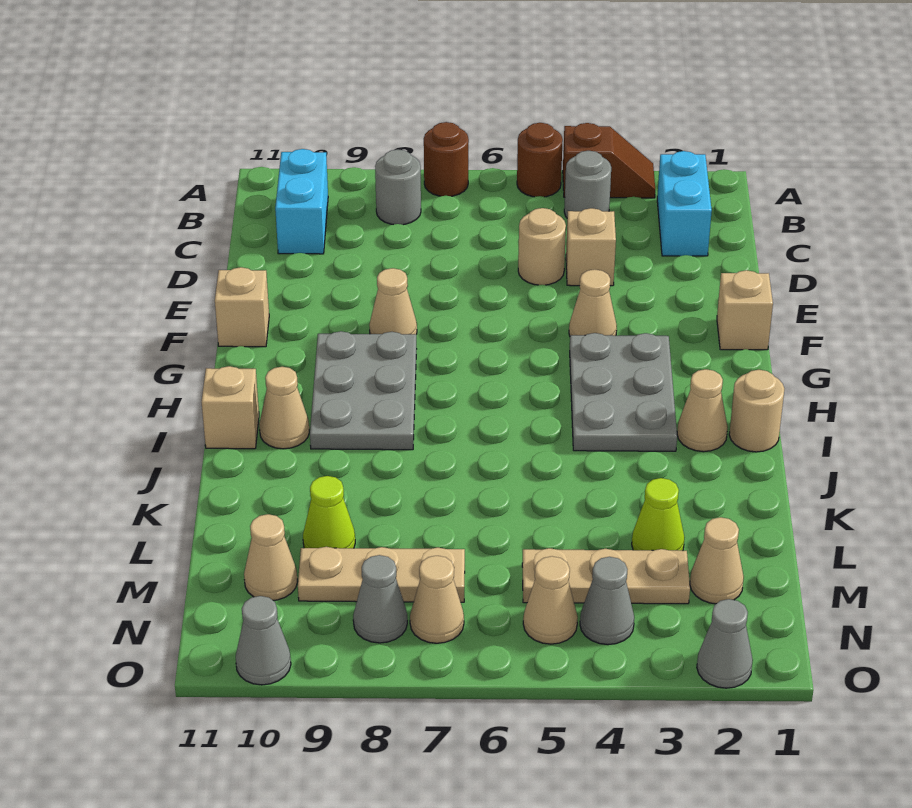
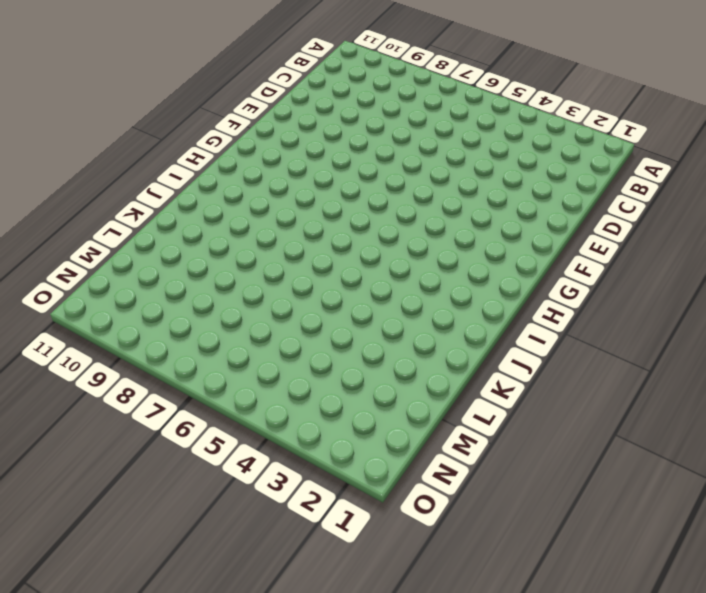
none -> brown 1x2 slope [563,123,655,198]
none -> brown 1x1 round brick [517,123,563,197]
none -> brown 1x1 round brick [424,122,469,196]
none -> cyan 1x2 brick [657,151,712,256]

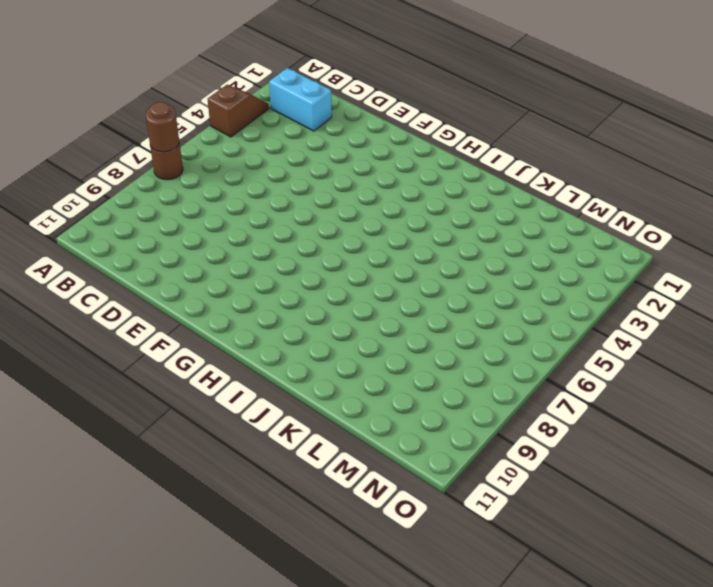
brown 1x1 round brick [146,102,179,152] -> brown 1x1 round brick moved to [517,123,563,197]
none -> grey 1x1 round brick [564,151,611,218]
none -> grey 1x1 round brick [375,149,421,225]
none -> cyan 1x2 brick [275,149,328,254]
none -> tan 1x1 brick [566,208,616,286]

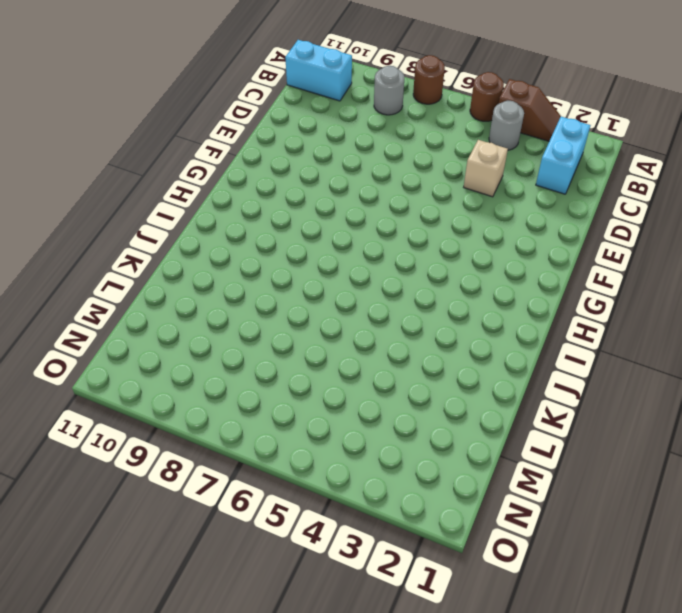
cyan 1x2 brick [285,40,352,101] -> cyan 1x2 brick turned to [275,149,328,254]
none -> tan 1x1 round brick [518,208,566,285]
none -> tan 1x1 brick [717,270,773,350]
none -> tan 1x1 cone [569,269,617,336]
none -> tan 1x1 cone [369,268,417,334]

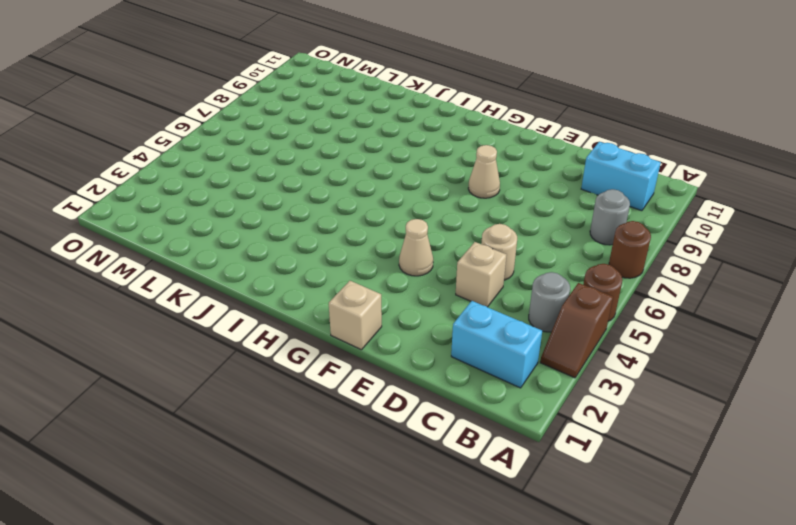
none -> tan 1x1 brick [215,267,269,347]
none -> grey 2x3 plate [570,333,677,451]
none -> grey 2x3 plate [310,331,416,450]
none -> tan 1x1 round brick [729,370,784,452]

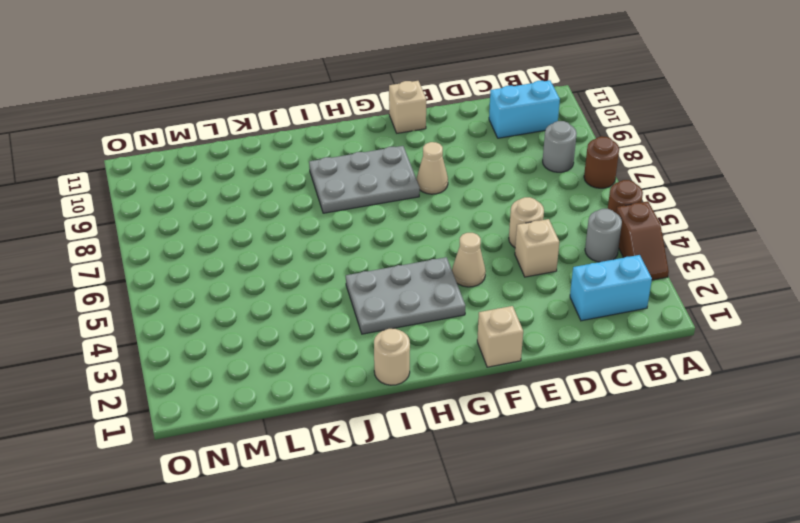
none -> tan 1x1 cone [677,369,728,452]
none -> tan 1x1 cone [259,367,309,449]
none -> tan 1x1 brick [202,366,259,449]
none -> lime 1x1 cone [632,478,684,551]

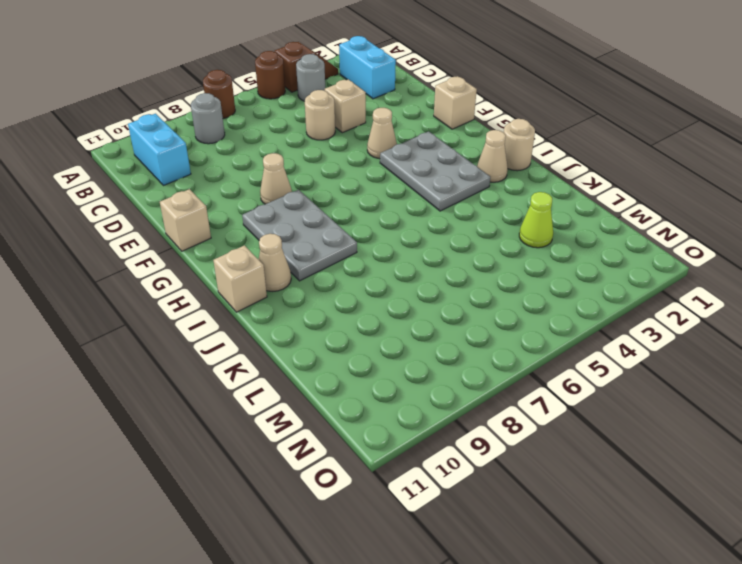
none -> lime 1x1 cone [303,476,355,548]
none -> tan 1x1 cone [690,517,744,604]
none -> tan 1x3 plate [522,548,690,604]
none -> tan 1x3 plate [298,547,465,602]

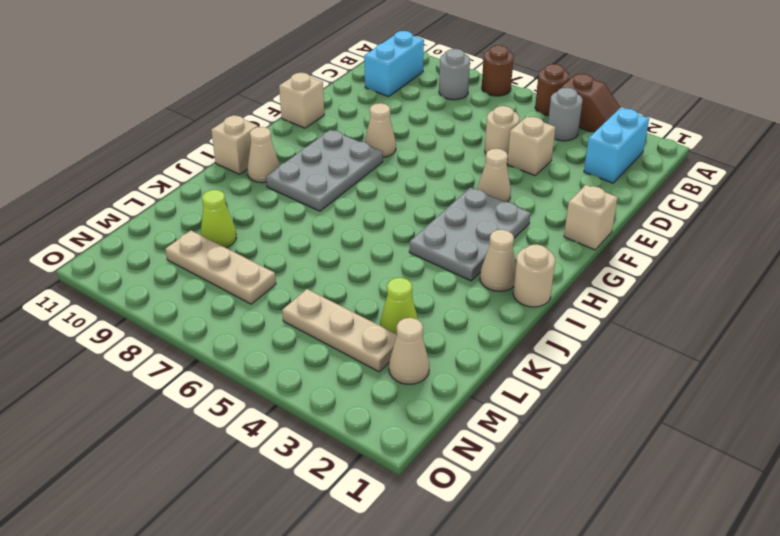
none -> tan 1x1 cone [244,514,298,600]
none -> grey 1x1 cone [580,557,634,645]
none -> tan 1x1 cone [523,556,578,644]
none -> tan 1x1 cone [410,556,464,643]

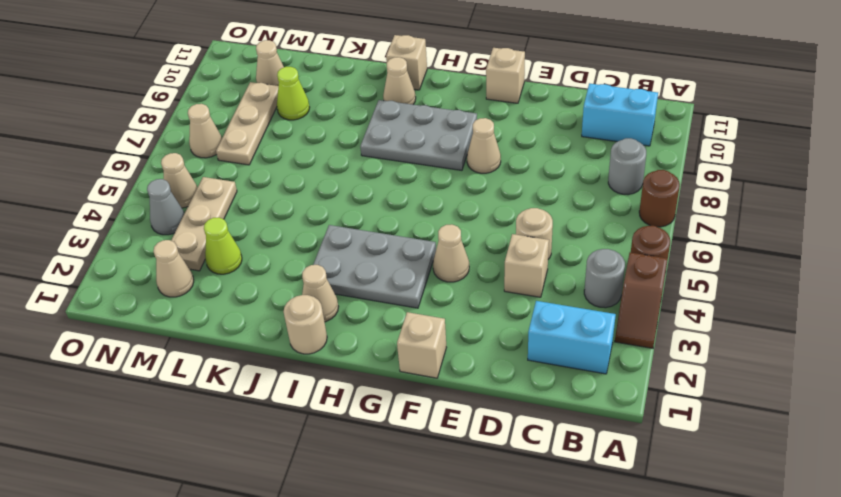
none -> grey 1x1 cone [353,555,407,643]
none -> grey 1x1 cone [697,599,753,688]
none -> grey 1x1 cone [236,596,291,685]

